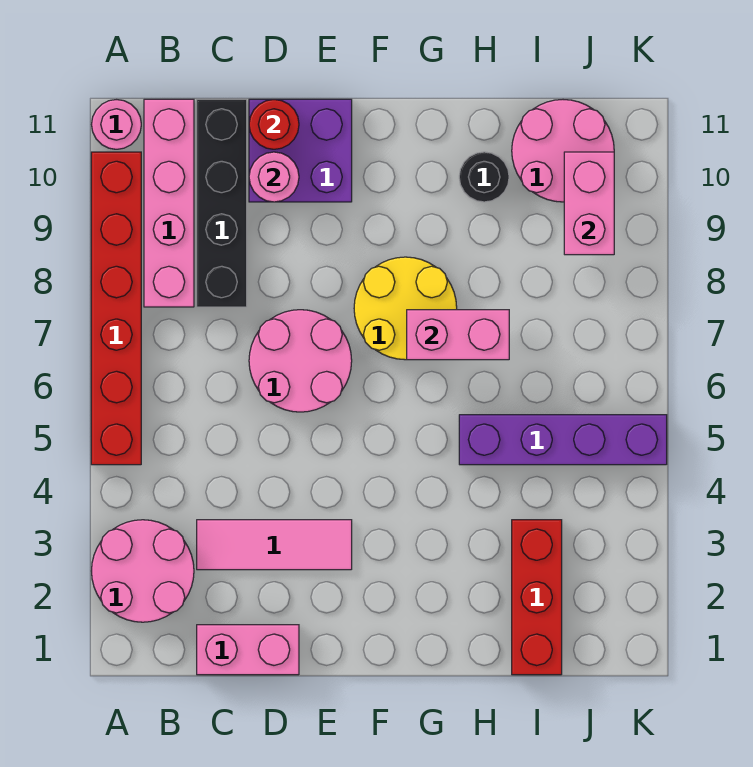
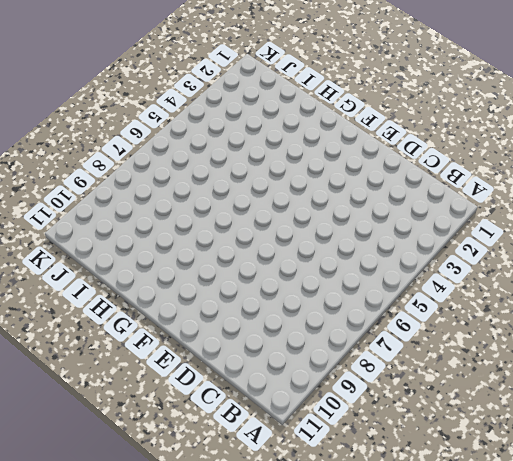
none -> pink 2x2 round brick [92,520,194,622]
none -> red 1x6 brick [91,152,141,465]
none -> pink 1x1 round brick [92,100,141,149]

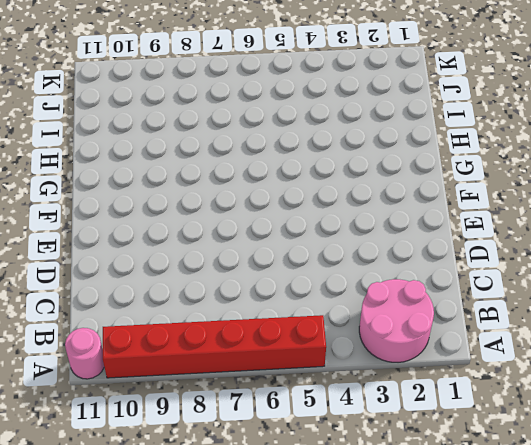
none -> pink 1x4 brick [144,99,194,307]
none -> pink 1x2 brick [197,625,299,675]
none -> pink 1x3 tile [197,520,352,570]

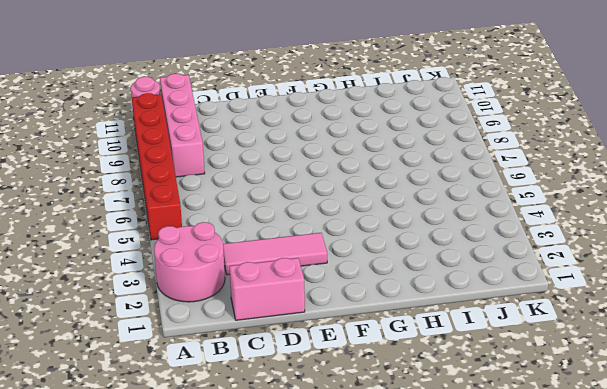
none -> black 1x4 brick [197,99,247,307]
none -> pink 2x2 round brick [249,310,352,412]
none -> purple 2x2 brick [249,99,352,202]

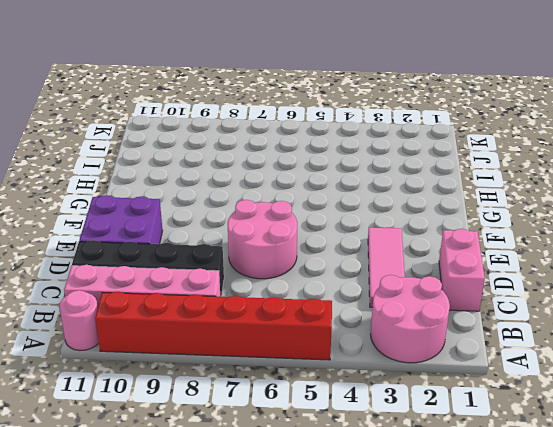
none -> yellow 2x2 round brick [354,257,457,360]
none -> purple 1x4 brick [459,415,667,465]
none -> black 1x1 round brick [459,152,509,202]

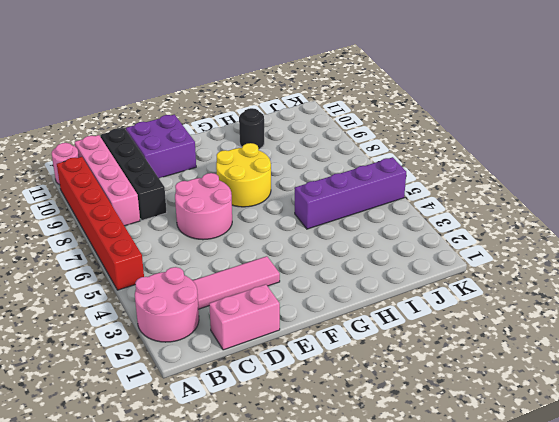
none -> red 1x3 brick [512,520,562,675]
none -> pink 2x2 round brick [512,100,614,202]
none -> pink 1x1 round brick [249,152,299,202]

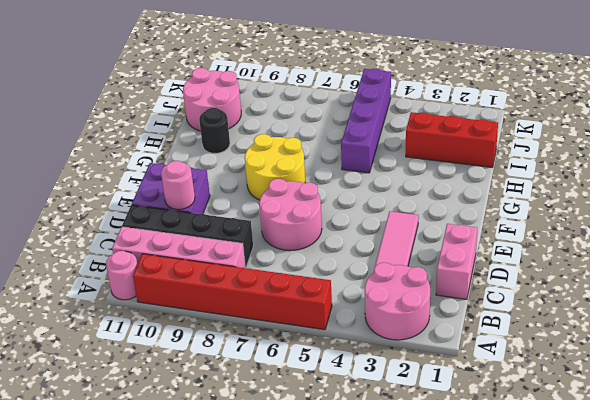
none -> red 1x1 round brick [249,99,299,149]
none -> pink 1x2 brick [407,310,509,360]
none -> pink 1x2 brick [564,152,614,255]

